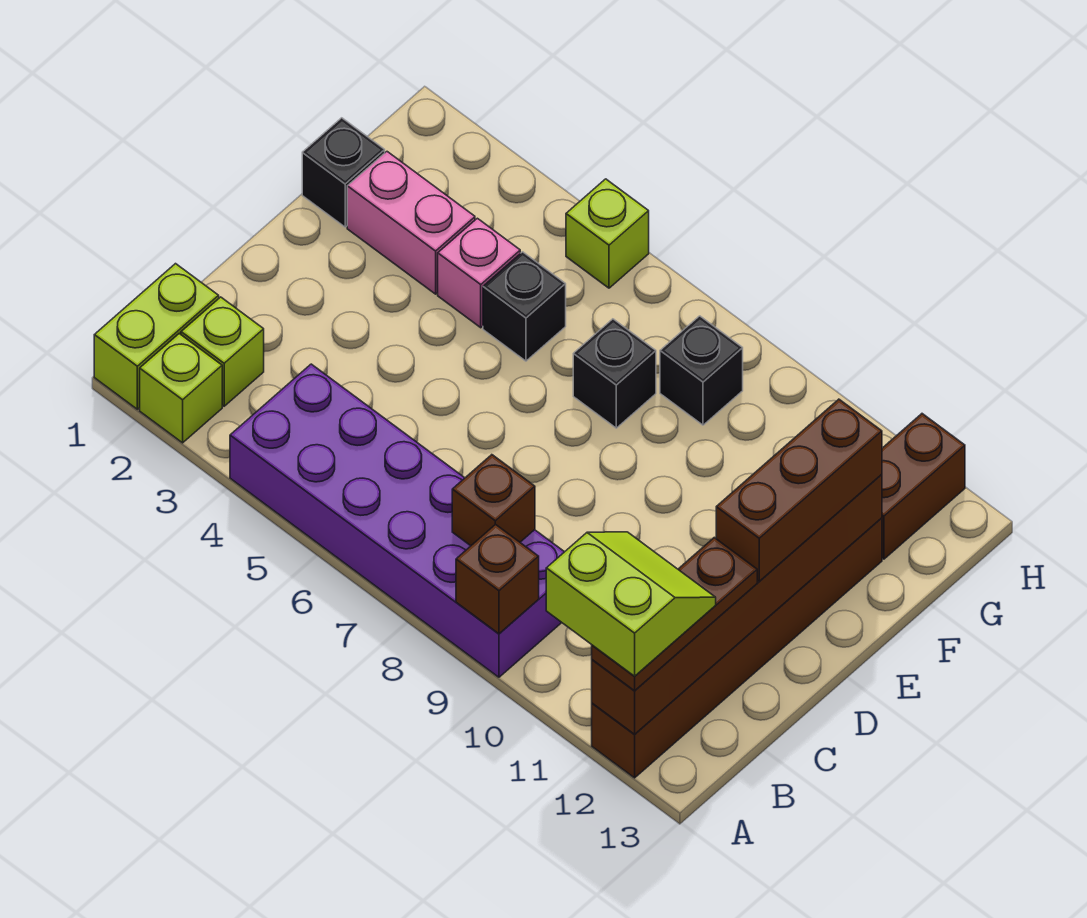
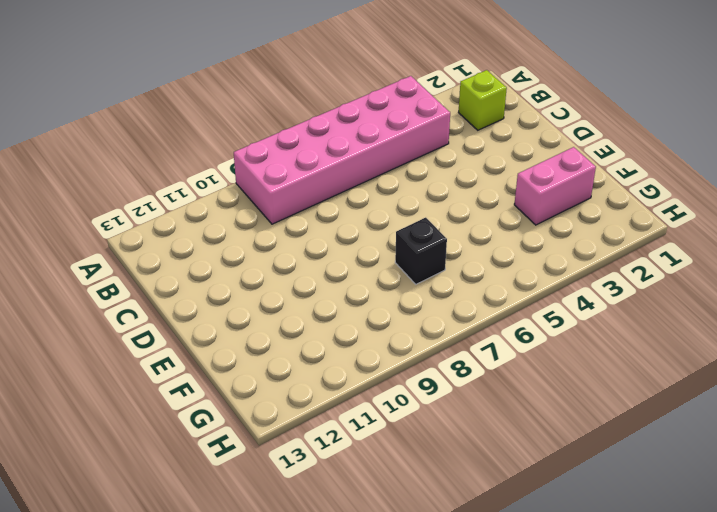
pink 2x6 brick [234,76,450,224] -> purple 2x6 brick [230,364,564,677]
none -> lime 1x2 brick [94,264,219,409]
none -> lime 1x1 brick [140,334,222,443]
none -> brown 1x6 brick [592,518,882,778]

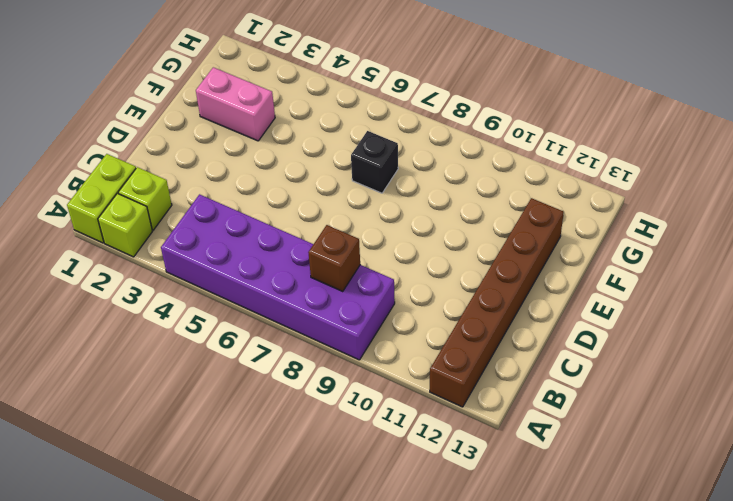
none -> black 1x1 brick [302,118,385,227]
none -> pink 1x1 brick [438,218,520,328]
none -> black 1x1 brick [483,252,566,361]

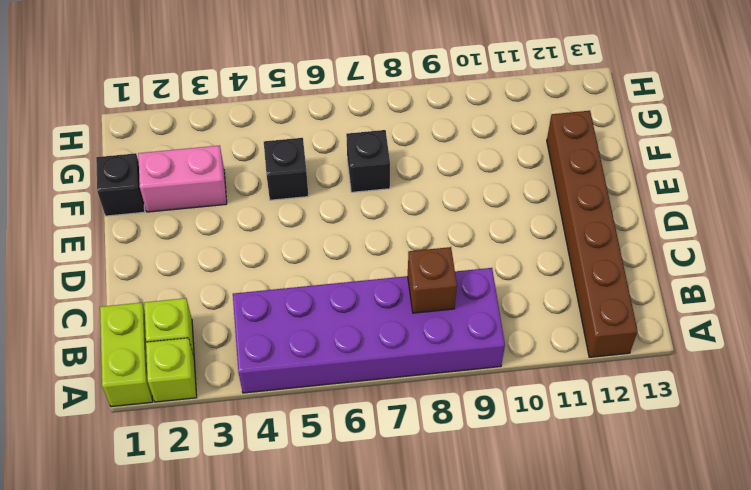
none -> pink 1x1 brick [438,218,520,328]
none -> black 1x1 brick [660,316,743,425]
none -> brown 1x2 brick [882,414,965,559]

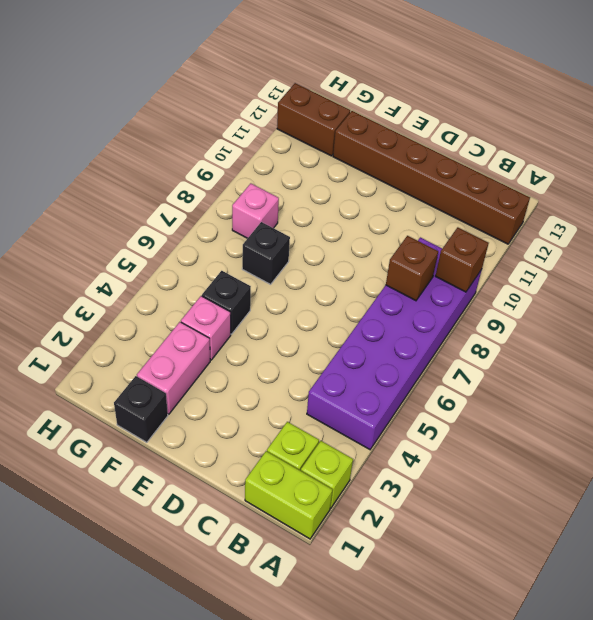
pink 1x1 brick [232,183,279,238] -> black 1x1 brick [660,316,743,425]
none -> lime 1x1 brick [566,179,649,288]
none -> brown 1x6 brick [592,474,882,734]
none -> brown 1x3 plate [592,538,757,691]

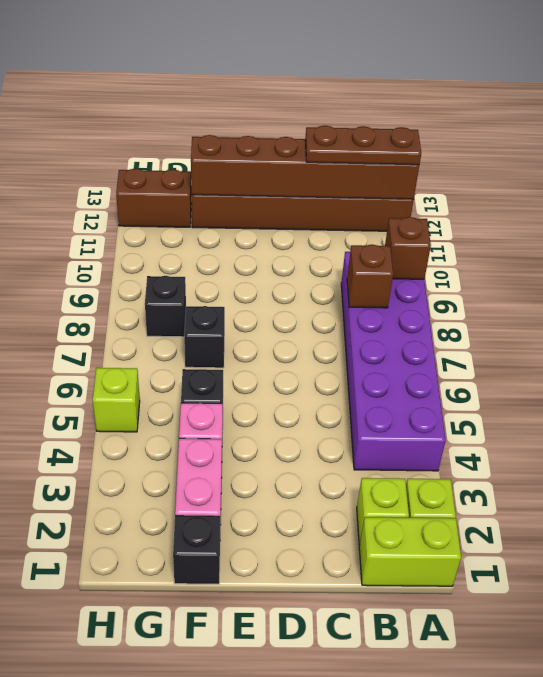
none -> brown 1x3 brick [716,399,882,581]
none -> lime 2x2 slope [546,532,716,676]

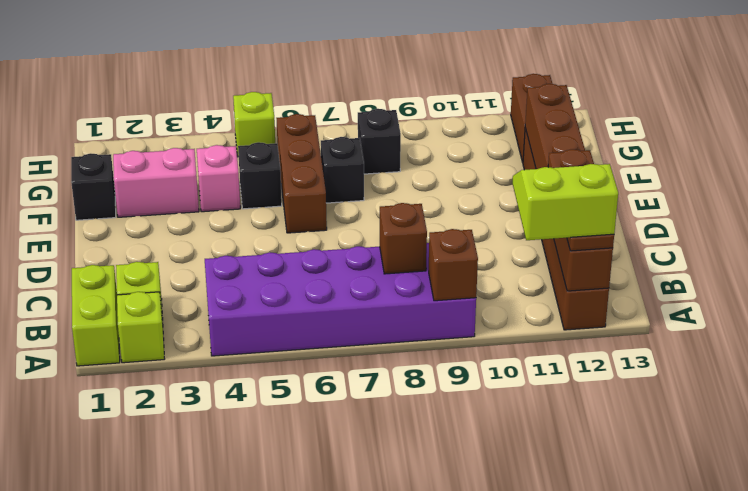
brown 1x3 brick [277,114,327,233] -> brown 1x3 brick moved to [716,399,882,581]

